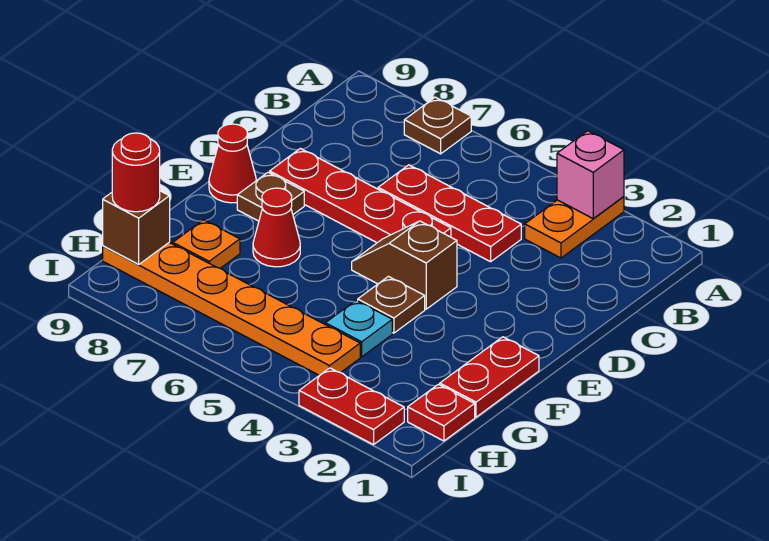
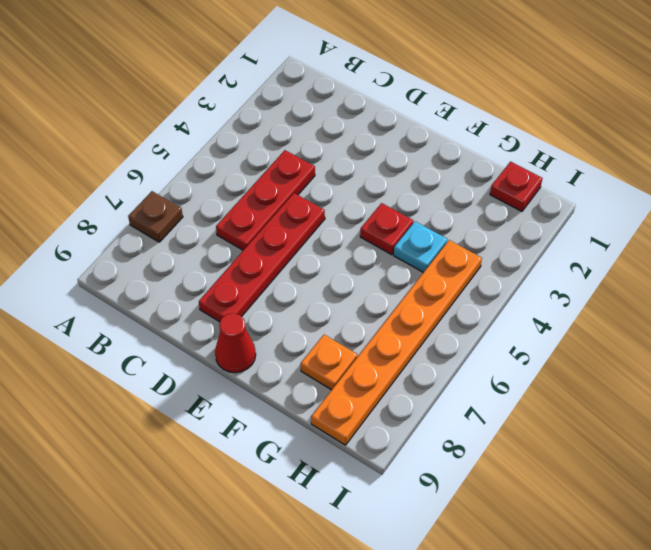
red 1x1 plate [360,203,413,255] -> brown 1x1 plate [358,276,425,333]
none -> orange 1x2 plate [525,197,624,258]
none -> brown 1x2 slope [352,221,457,309]
none -> brown 1x1 plate [237,172,304,221]

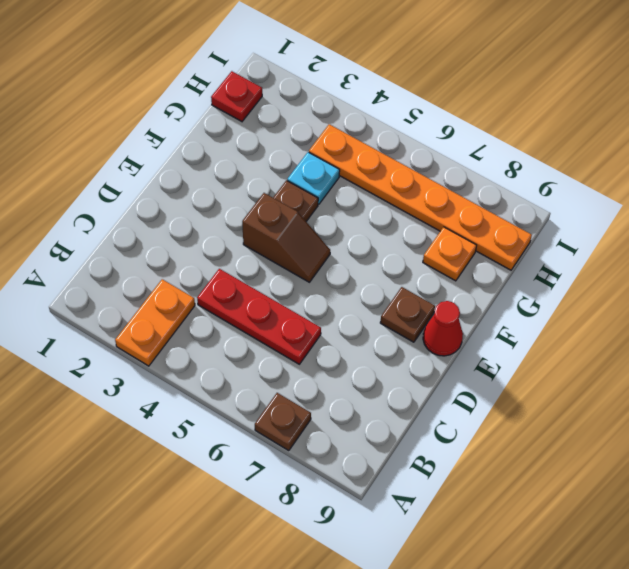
none -> red 1x4 plate [270,148,451,243]
none -> red 1x2 plate [440,337,539,417]
none -> red 1x1 cone [253,188,300,267]

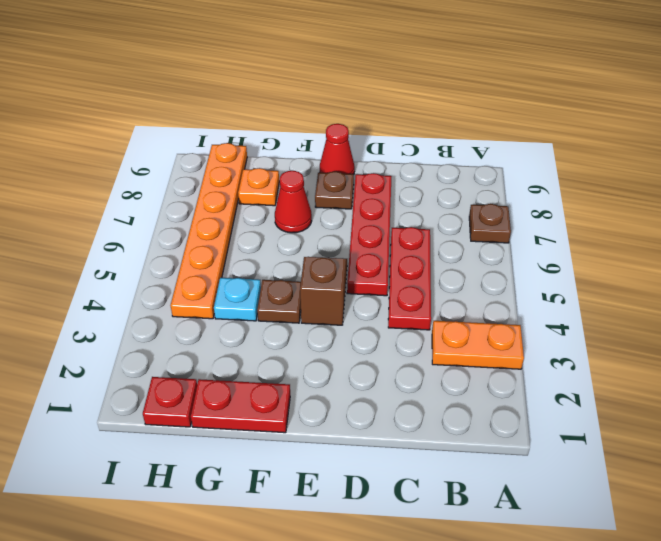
none -> red 1x2 plate [299,368,404,445]
none -> pink 1x1 brick [557,131,624,218]
none -> brown 1x1 brick [103,191,170,265]

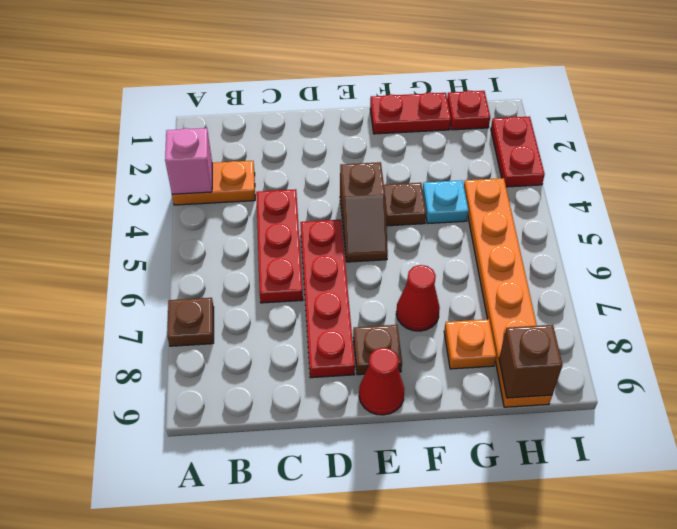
none -> red 1x1 round brick [112,133,160,212]

